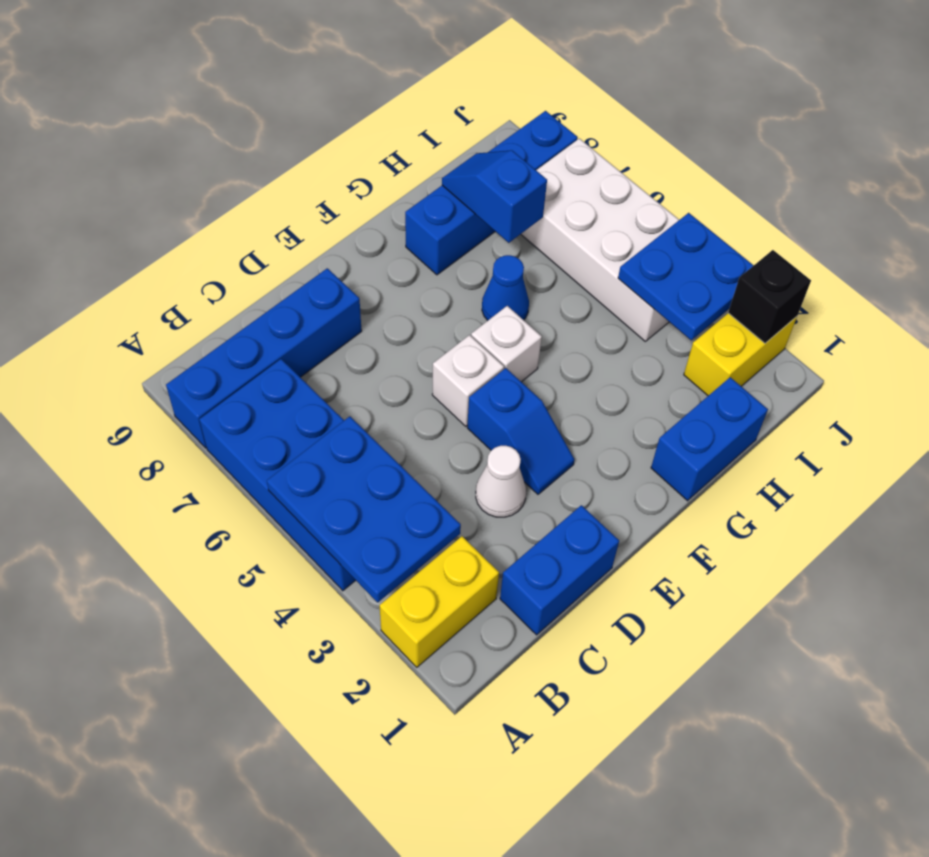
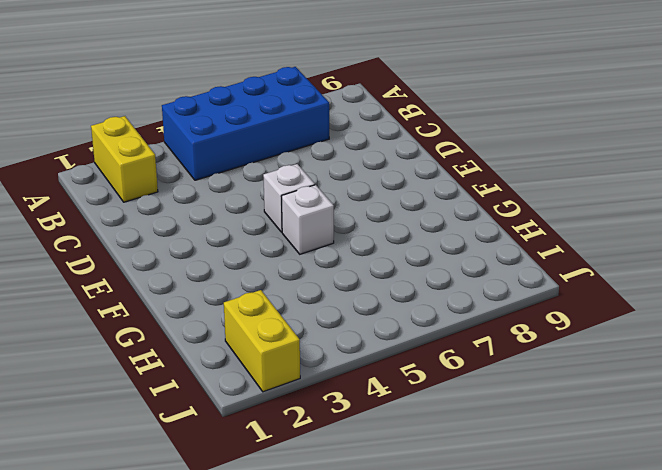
none -> blue 1x4 brick [166,268,362,448]
none -> blue 1x2 brick [500,505,619,635]
none -> white 1x1 cone [476,446,526,517]

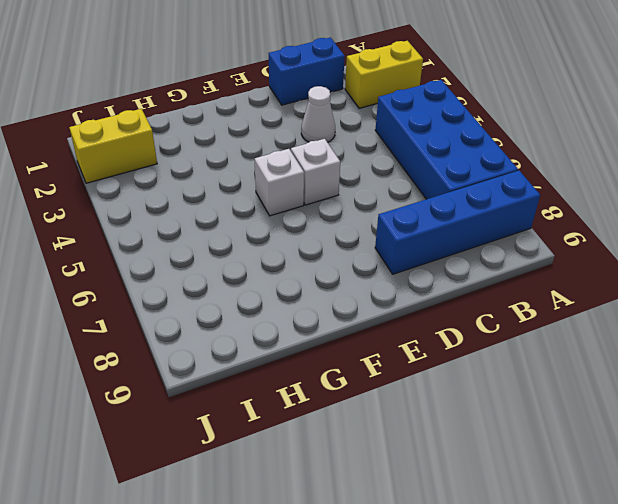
none -> blue 1x2 slope [467,368,574,494]
none -> blue 1x2 brick [651,377,768,501]
none -> blue 1x1 cone [482,255,529,321]

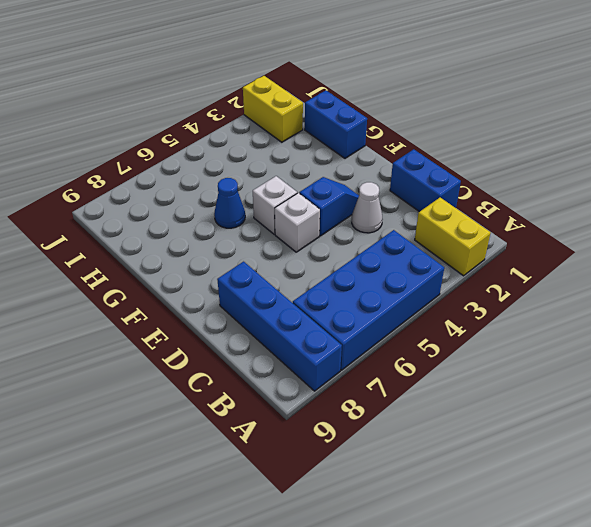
none -> blue 1x4 brick [405,111,578,275]
none -> white 2x4 brick [521,138,679,341]
none -> blue 2x3 plate [267,416,461,602]

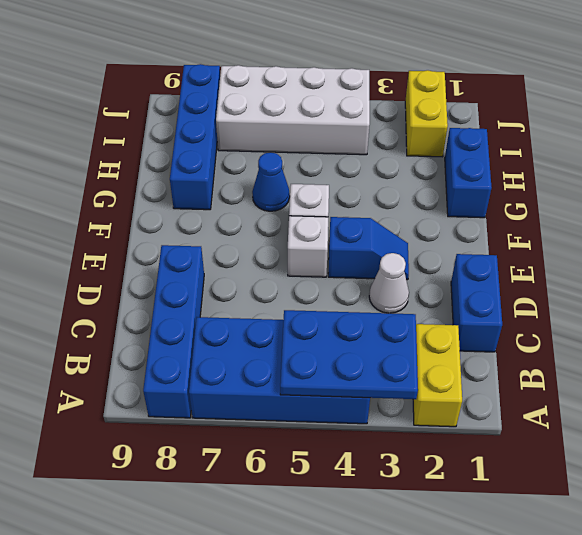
none -> blue 1x2 slope [442,150,547,243]
none -> blue 2x2 plate [618,213,754,340]
none -> black 1x1 brick [728,250,811,343]

